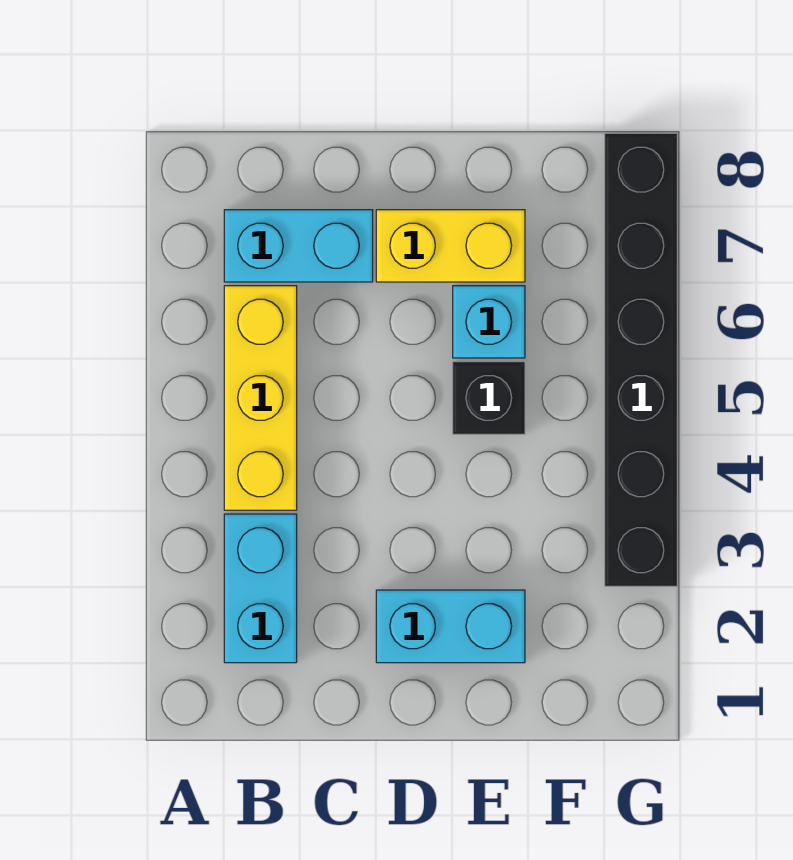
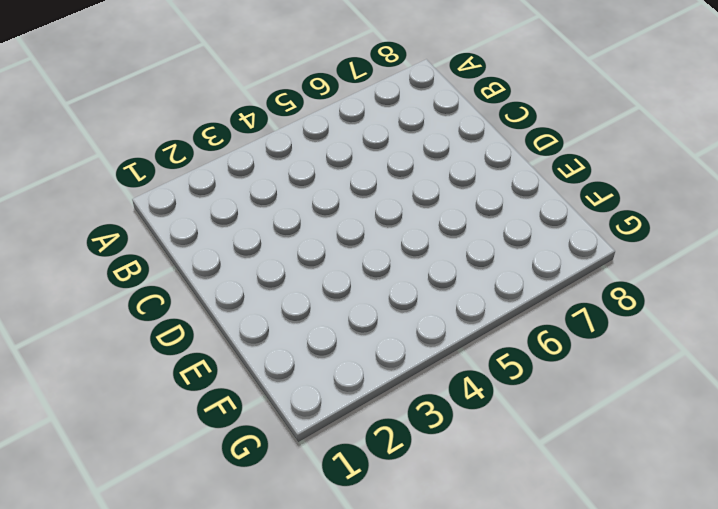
none -> cyan 1x2 brick [224,514,297,663]
none -> yellow 1x3 brick [224,286,297,510]

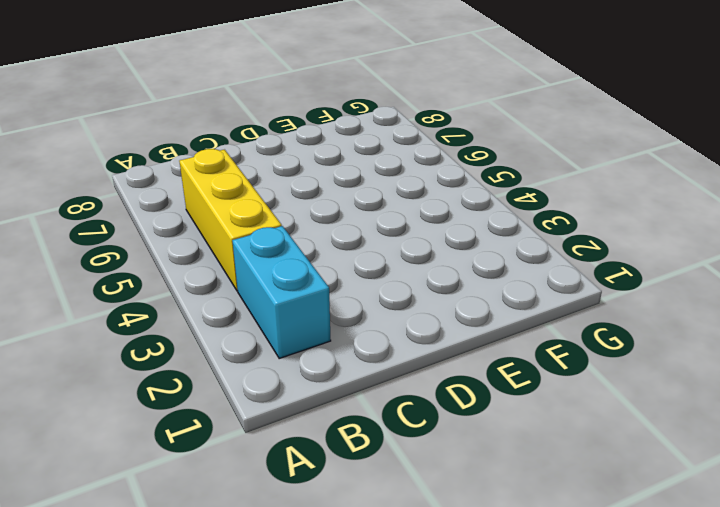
none -> cyan 1x2 brick [224,210,373,282]
none -> cyan 1x2 brick [376,590,525,663]

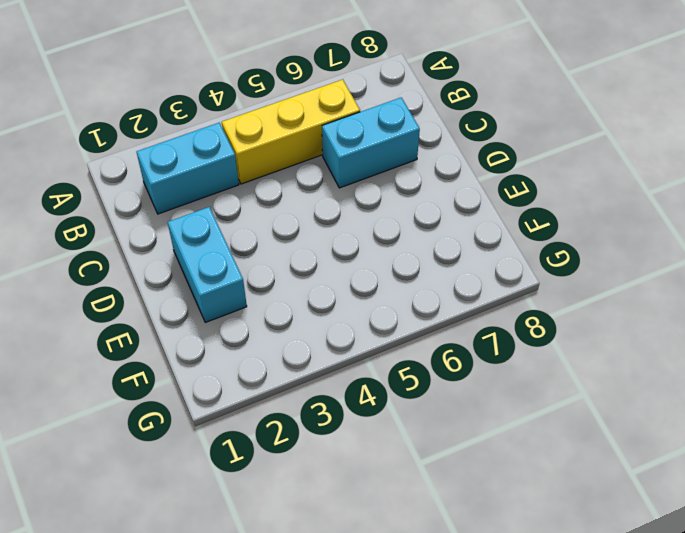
cyan 1x2 brick [322,97,420,188] -> cyan 1x2 brick turned to [224,210,373,282]
none -> yellow 1x2 brick [376,210,525,282]
none -> black 1x1 brick [453,362,525,434]

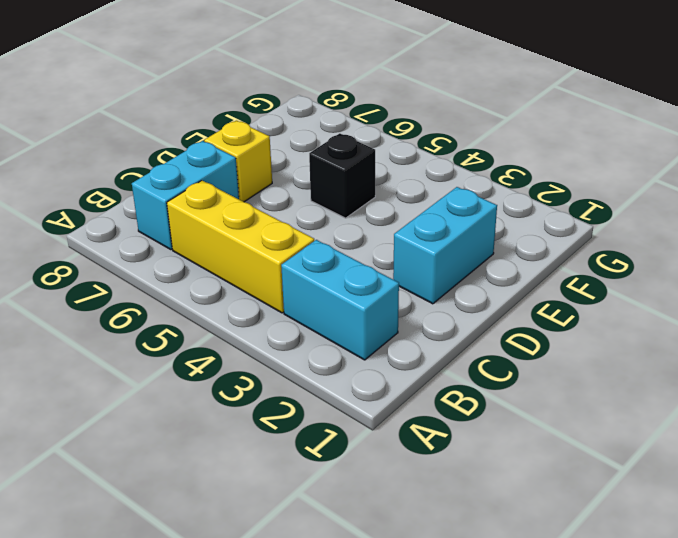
yellow 1x1 brick [204,121,272,202] -> yellow 1x2 brick [376,210,525,282]
none -> cyan 1x1 brick [453,286,525,358]
none -> black 1x6 brick [605,133,677,586]

